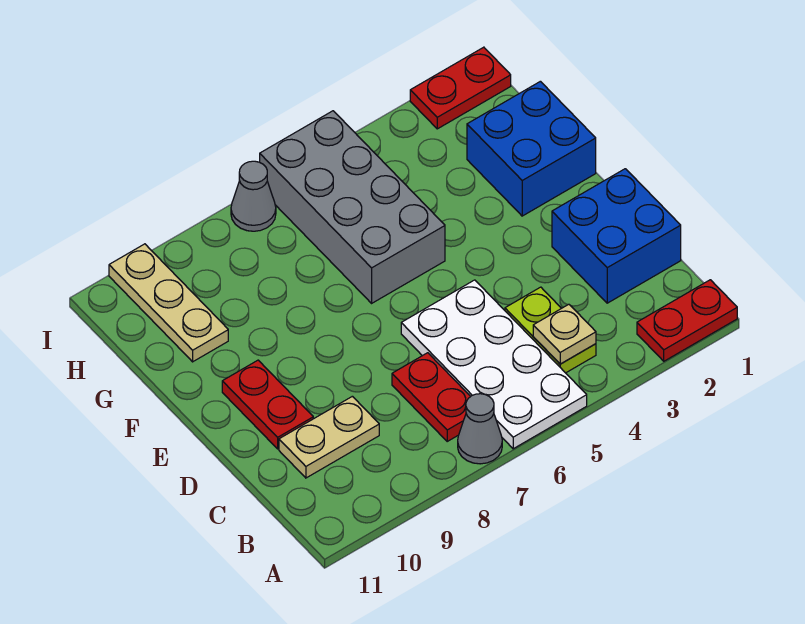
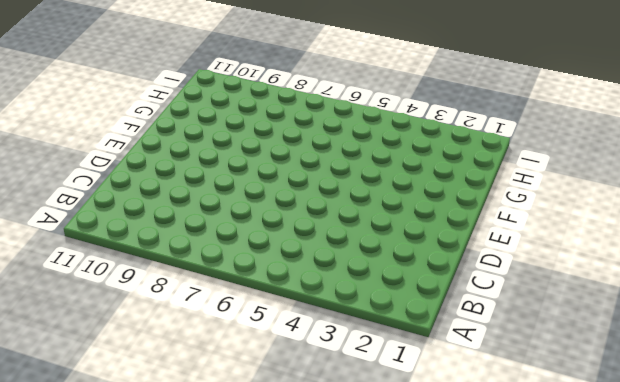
none -> red 1x2 plate [637,280,737,361]
none -> white 2x4 plate [401,280,587,449]
none -> grey 1x1 cone [458,394,502,464]

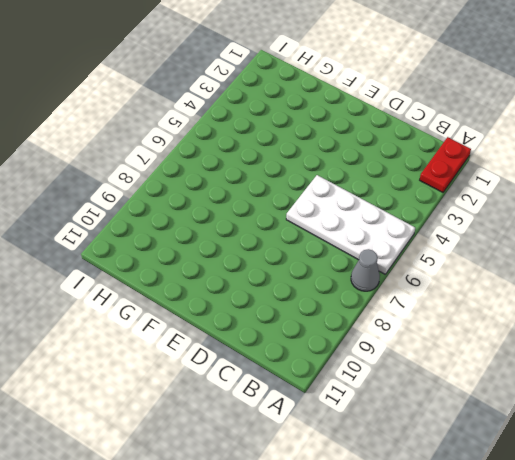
none -> lime 1x2 plate [505,287,596,373]
none -> red 1x2 plate [392,353,471,441]
none -> blue 2x2 brick [552,169,681,303]

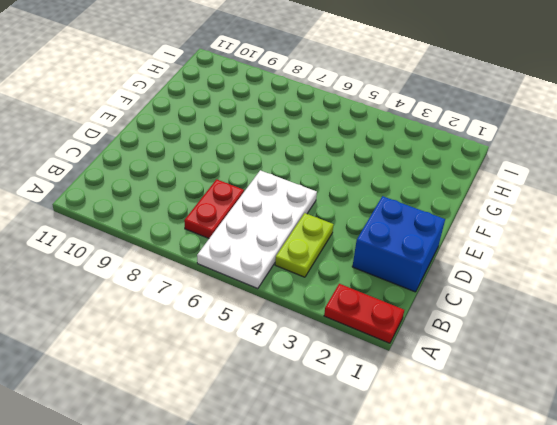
none -> grey 1x1 cone [458,394,502,464]
none -> tan 1x2 plate [279,396,379,478]
none -> red 1x2 plate [222,360,313,449]

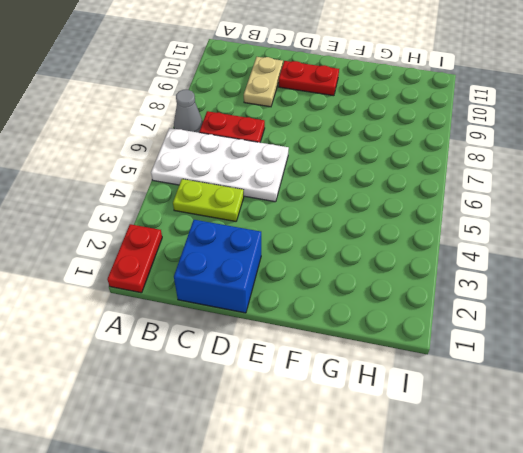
none -> blue 2x2 brick [467,81,596,216]
none -> grey 2x4 brick [260,111,445,303]
none -> tan 1x3 plate [109,244,228,362]

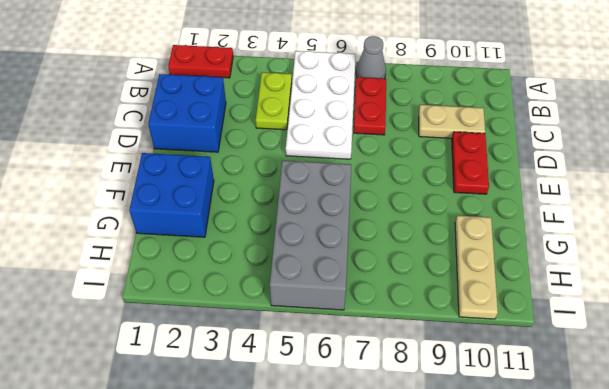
none -> red 1x2 plate [410,47,511,129]
none -> grey 1x1 cone [231,161,276,231]
none -> tan 1x1 plate [533,304,596,364]

